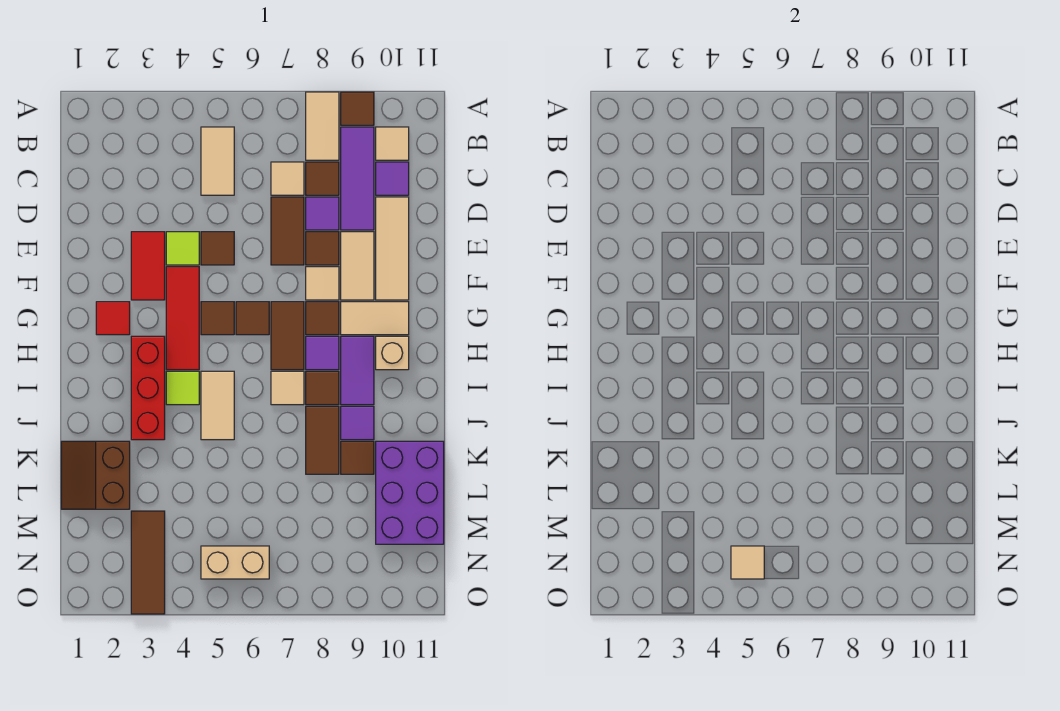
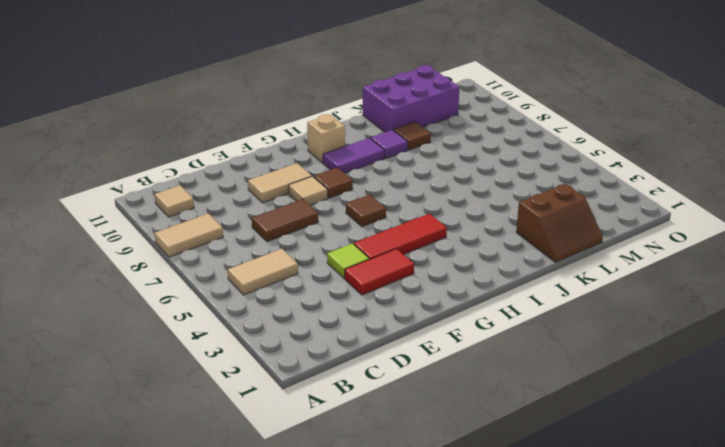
none -> brown 1x1 tile [341,92,374,125]
none -> purple 1x3 tile [341,127,374,230]
none -> tan 1x1 tile [271,162,304,195]
none -> brown 1x1 tile [306,162,339,195]

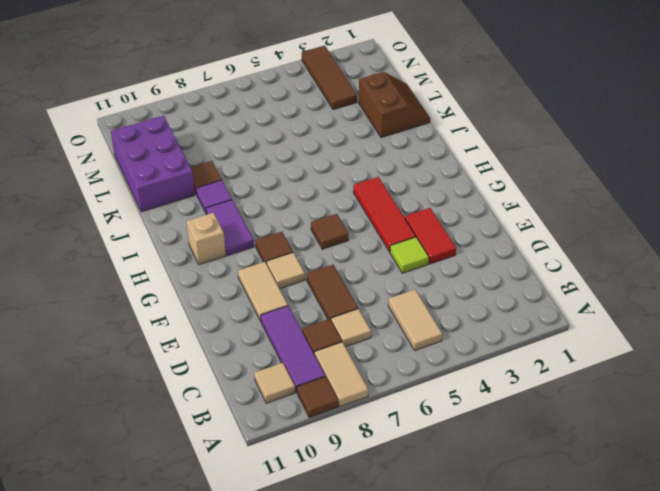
none -> purple 1x1 tile [376,162,409,195]
none -> purple 1x1 tile [306,197,339,230]
none -> tan 1x3 tile [376,197,409,300]
none -> brown 1x1 tile [201,232,234,265]

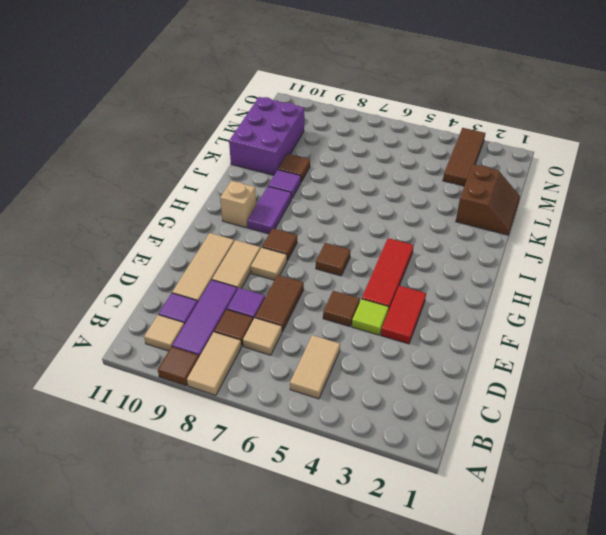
none -> brown 1x1 tile [306,232,339,265]
none -> red 1x1 tile [96,302,130,335]
none -> brown 1x1 tile [201,302,234,335]
none -> brown 1x2 tile [271,302,304,370]

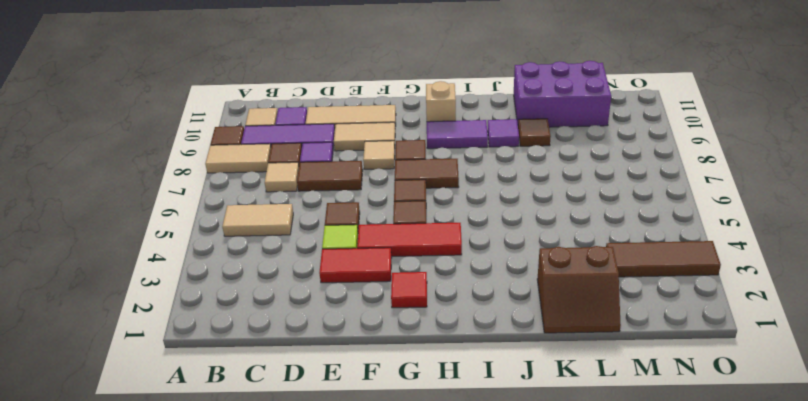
none -> brown 1x1 tile [306,232,339,265]
none -> tan 1x2 tile [341,302,409,335]
none -> red 1x3 brick [131,336,165,440]
none -> purple 1x1 tile [306,336,339,370]

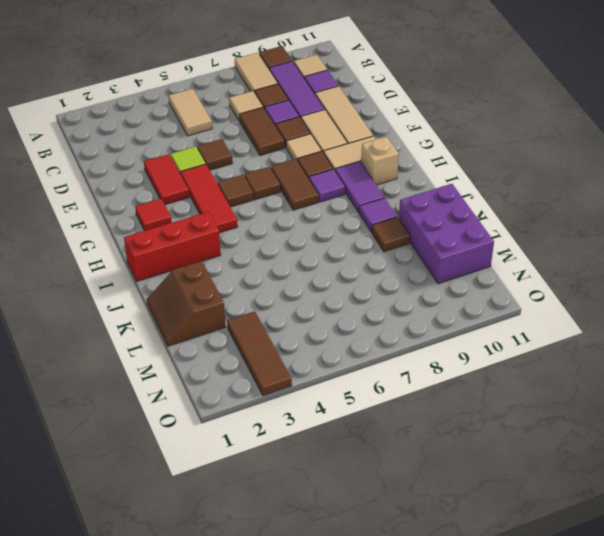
red 1x3 brick [124,212,221,281] -> red 1x3 brick turned to [131,336,165,440]
none -> lime 1x1 tile [166,371,199,405]
none -> tan 1x2 tile [201,371,234,440]
none -> tan 1x1 tile [271,371,304,405]
none -> brown 1x1 tile [306,371,339,405]

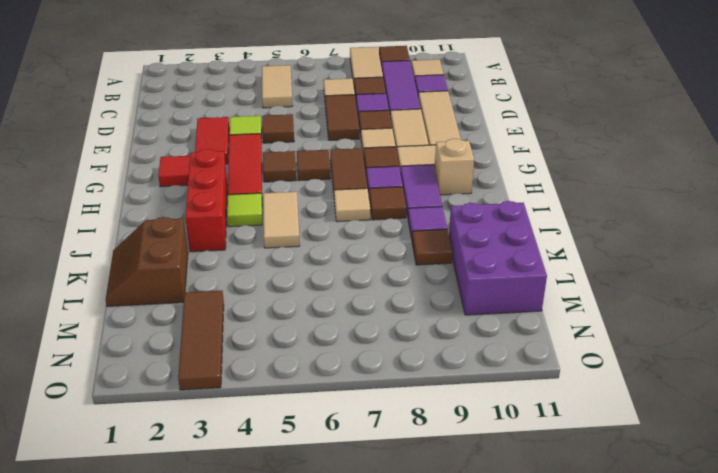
none -> brown 1x2 tile [306,406,339,474]
none -> tan 1x2 brick [201,546,269,579]
none -> tan 1x1 tile [731,546,764,579]

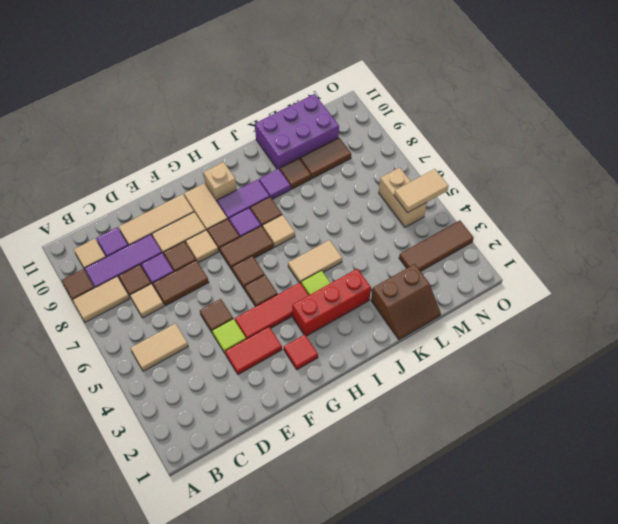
brown 1x2 tile [300,138,351,179] -> brown 1x2 tile moved to [306,406,339,474]
tan 1x2 tile [394,169,449,213] -> tan 1x1 tile [731,546,764,579]

